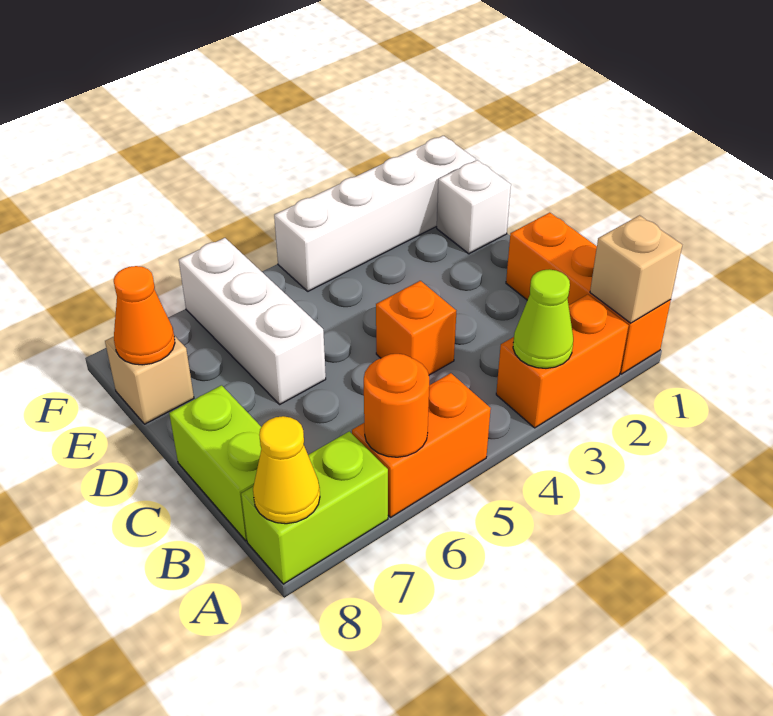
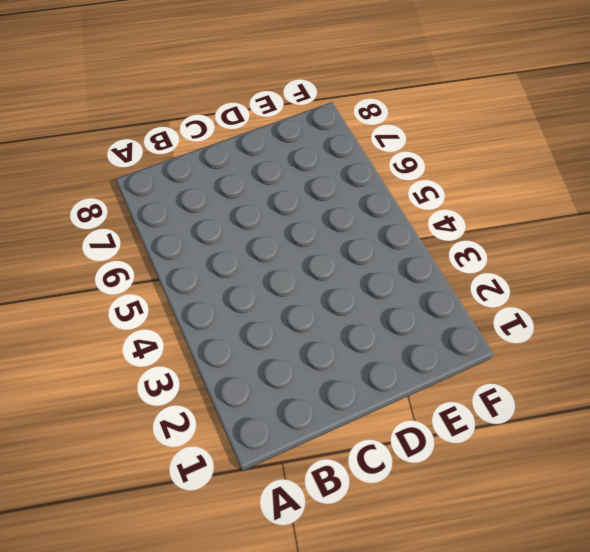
none -> orange 1x3 brick [506,213,671,374]
none -> orange 1x2 brick [496,295,628,428]
none -> orange 1x2 brick [352,373,491,517]

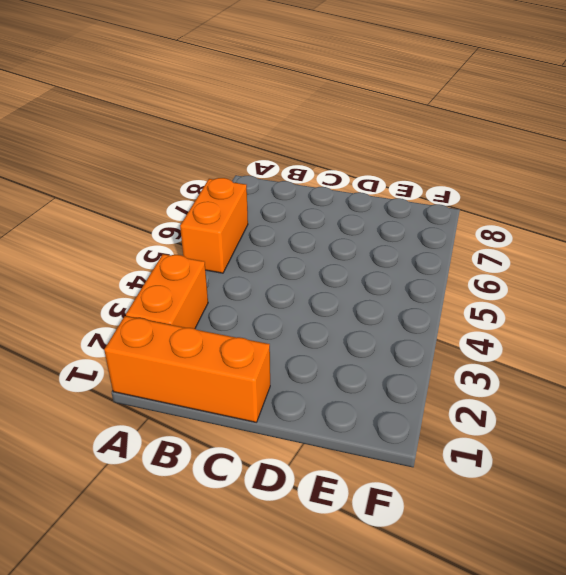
none -> lime 1x2 brick [241,431,388,584]
none -> lime 1x2 brick [169,385,261,541]
none -> orange 1x1 brick [376,281,456,375]

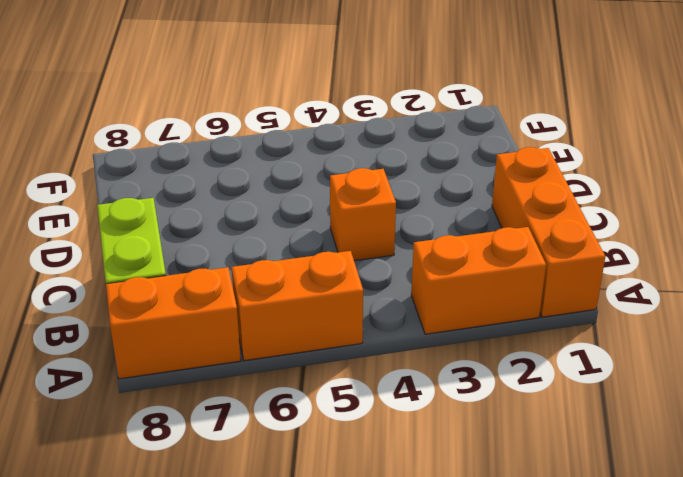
orange 1x2 brick [106,267,241,379] -> lime 1x2 brick [241,431,388,584]
none -> white 1x3 brick [179,238,326,404]
none -> white 1x1 brick [437,160,511,254]
none -> tan 1x1 brick [105,336,194,424]

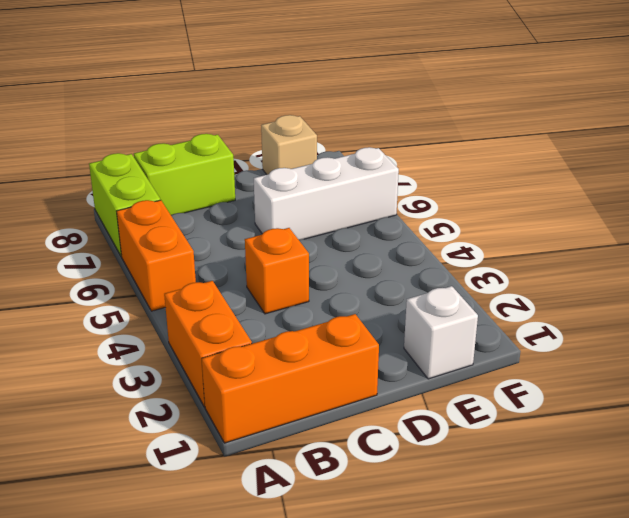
none -> white 1x4 brick [274,136,476,291]
none -> tan 1x1 brick [590,215,682,323]
none -> lime 1x1 cone [513,269,573,368]

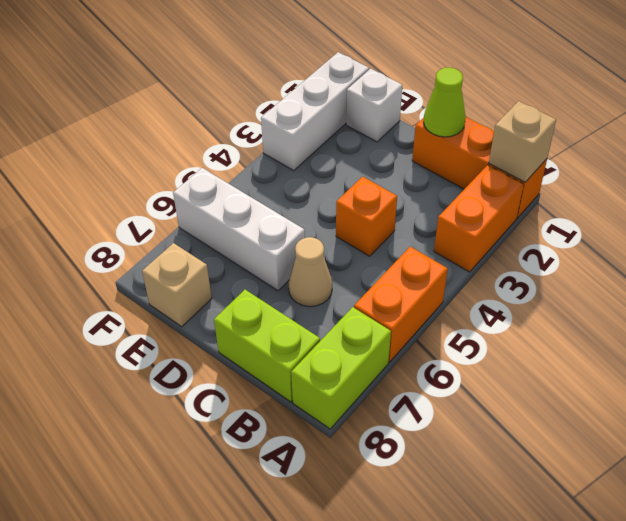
lime 1x1 cone [424,68,466,137] -> lime 1x1 cone moved to [513,269,573,368]
tan 1x1 cone [289,237,332,307] -> none
white 1x3 brick [261,52,369,171] -> white 1x4 brick [274,136,476,291]
none -> orange 1x1 round brick [364,354,429,457]
none -> yellow 1x1 cone [253,416,320,524]
none -> orange 1x1 cone [114,266,175,365]

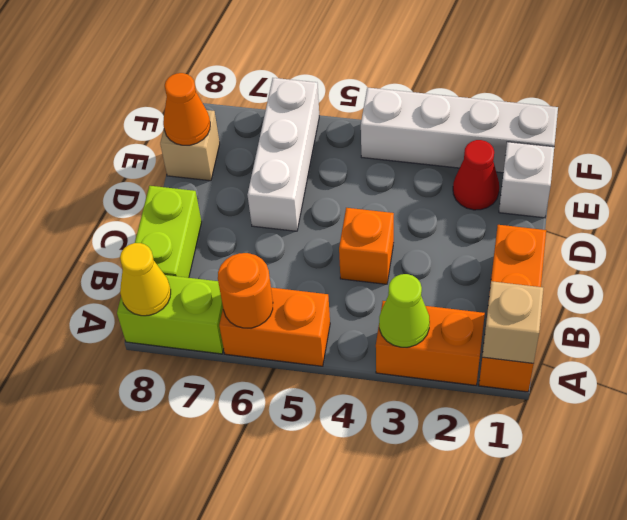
red 1x1 cone [453,140,499,210] -> none

